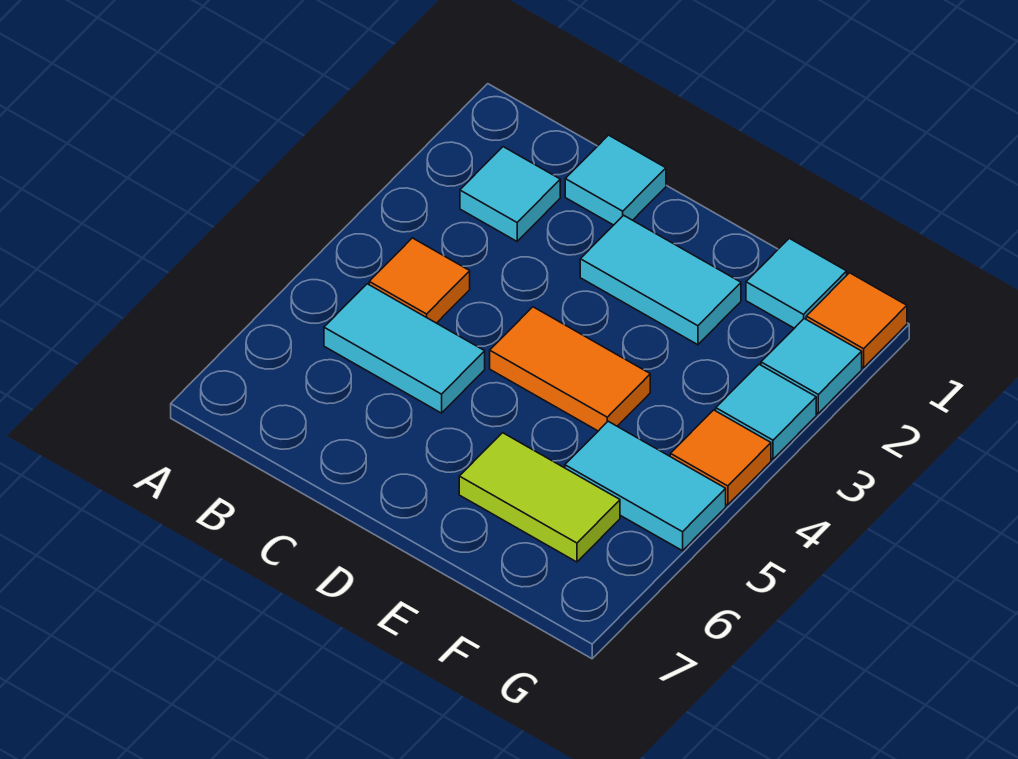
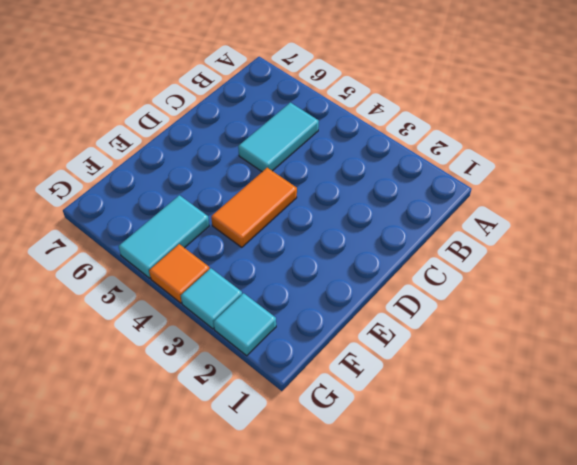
none -> cyan 1x1 tile [460,147,560,241]
none -> orange 1x1 tile [369,238,470,323]
none -> cyan 1x1 tile [565,135,666,225]

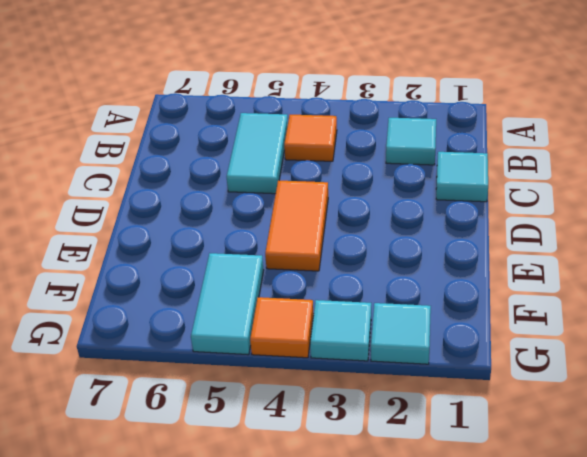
none -> cyan 1x2 tile [580,215,741,345]
none -> lime 1x2 tile [459,433,620,562]
none -> cyan 1x1 tile [746,238,847,328]

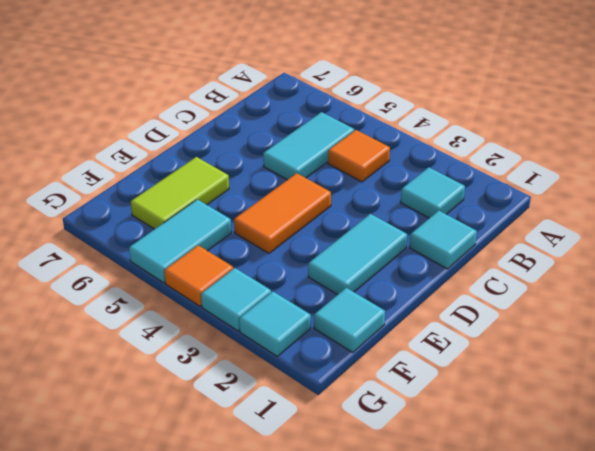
none -> orange 1x1 tile [806,273,907,368]

